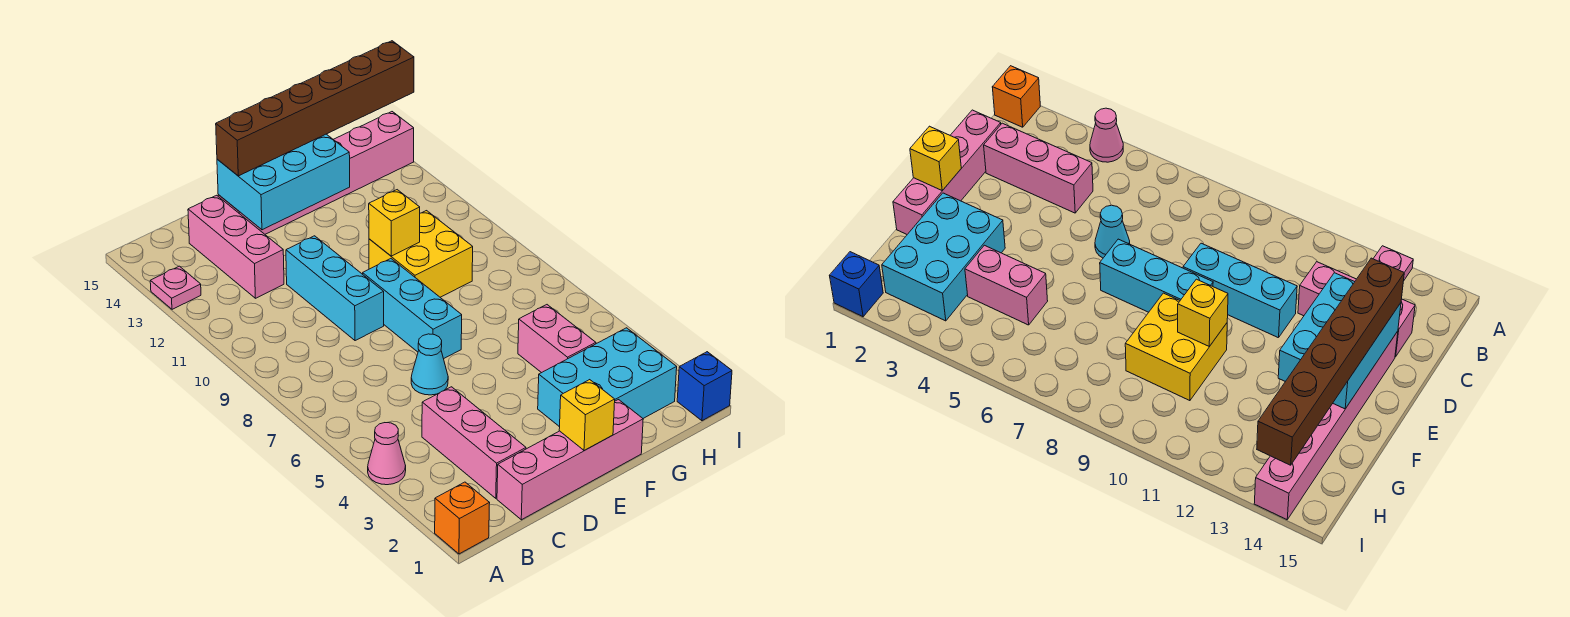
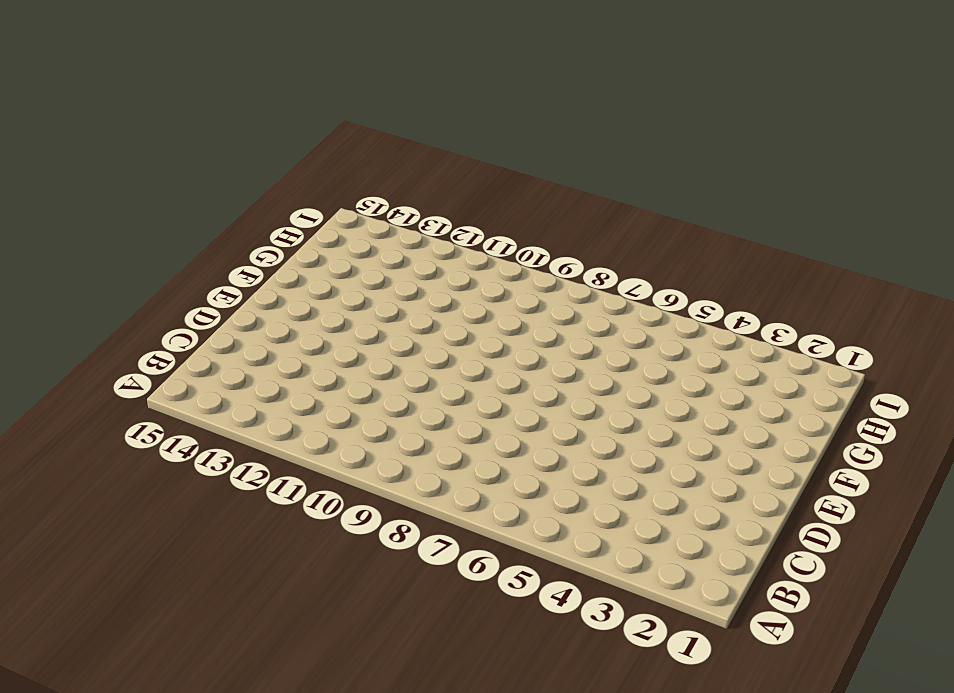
none -> orange 1x1 brick [435,482,490,554]
none -> pink 1x1 cone [368,423,406,485]
none -> pink 1x1 plate [150,266,201,309]

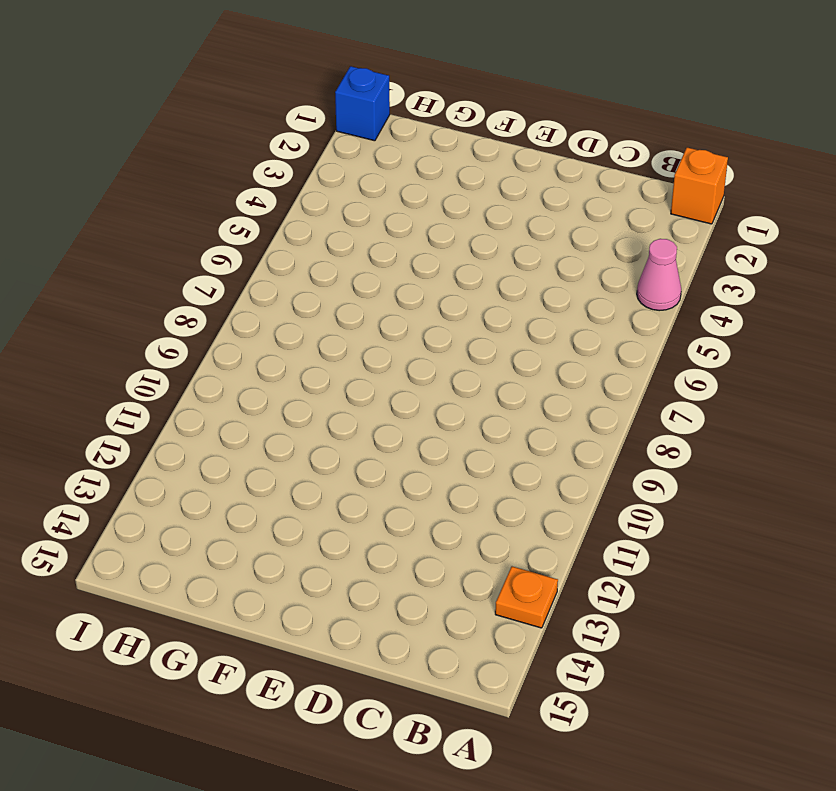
orange 1x1 plate [495,566,558,628] -> pink 1x1 plate [150,266,201,309]
none -> pink 1x4 brick [497,400,643,520]
none -> pink 1x3 brick [422,387,526,498]
none -> pink 1x3 brick [188,195,284,298]

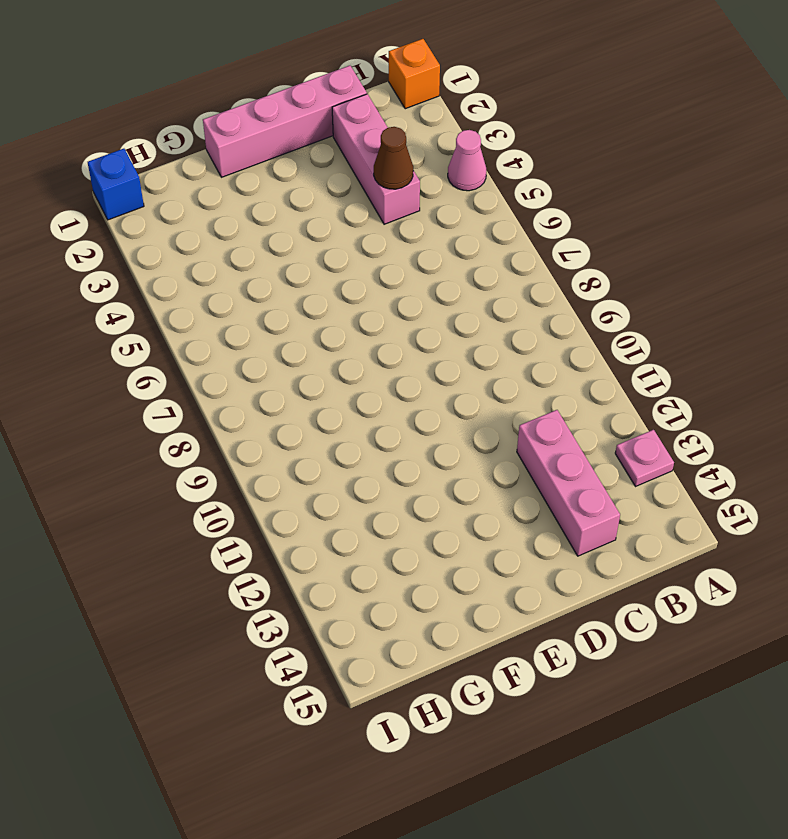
brown 1x1 cone [374,127,413,189] -> none
none -> cyan 1x1 cone [411,334,448,395]
none -> cyan 1x3 brick [286,236,384,341]
none -> pink 1x6 brick [218,112,414,234]

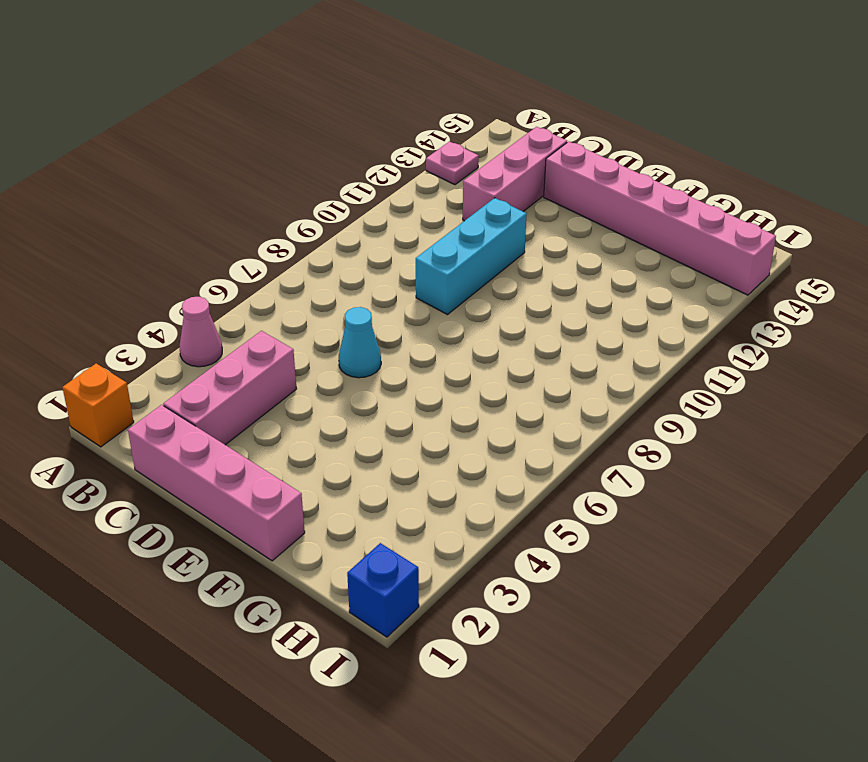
none -> cyan 1x3 brick [363,259,462,359]
none -> cyan 2x3 brick [538,328,677,427]
none -> yellow 2x2 brick [369,211,473,297]

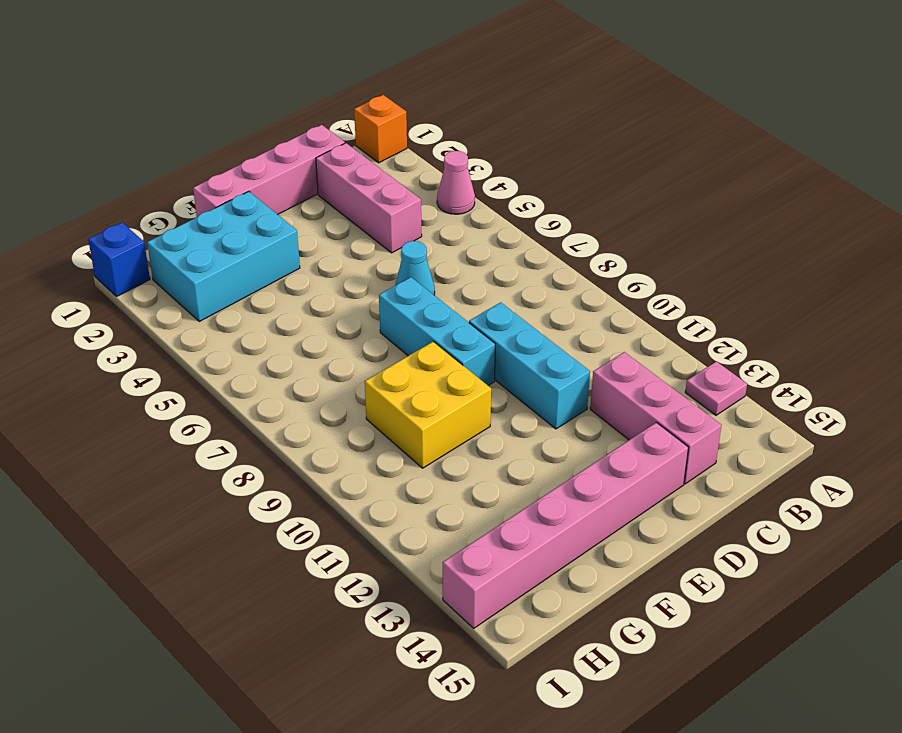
none -> pink 1x2 brick [518,305,596,373]
none -> cyan 2x3 brick [217,134,350,230]
none -> yellow 1x1 brick [559,380,615,451]

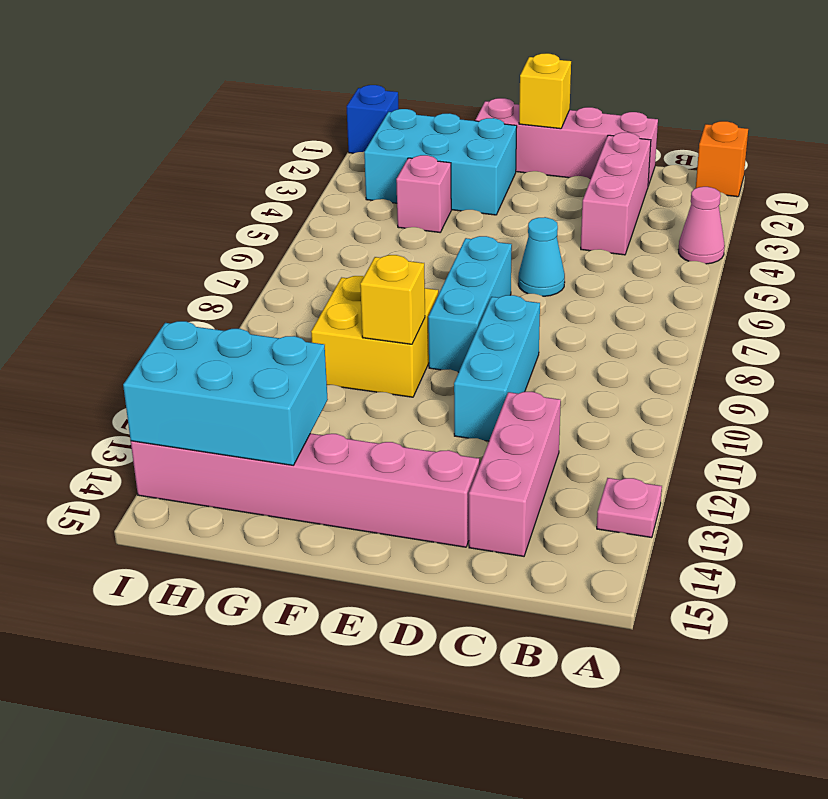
pink 1x1 brick [396,155,451,232] -> pink 1x2 brick [518,305,596,373]
cyan 2x3 brick [123,321,328,465] -> cyan 2x3 brick moved to [217,134,350,230]
none -> brown 1x6 brick [216,41,414,176]

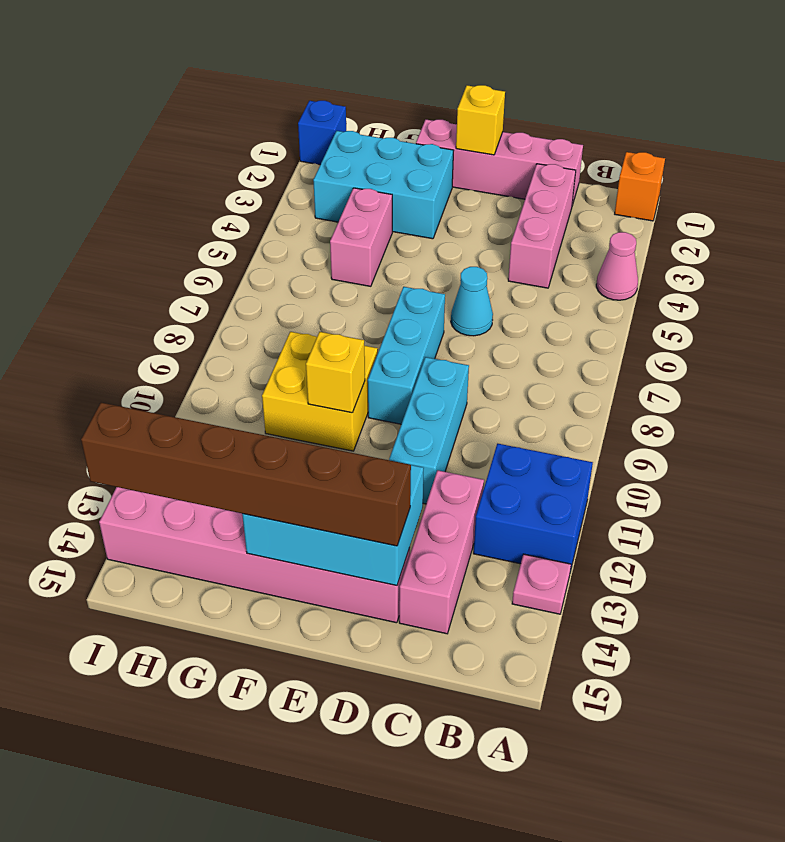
blue 2x2 brick [473,444,593,572] -> none

